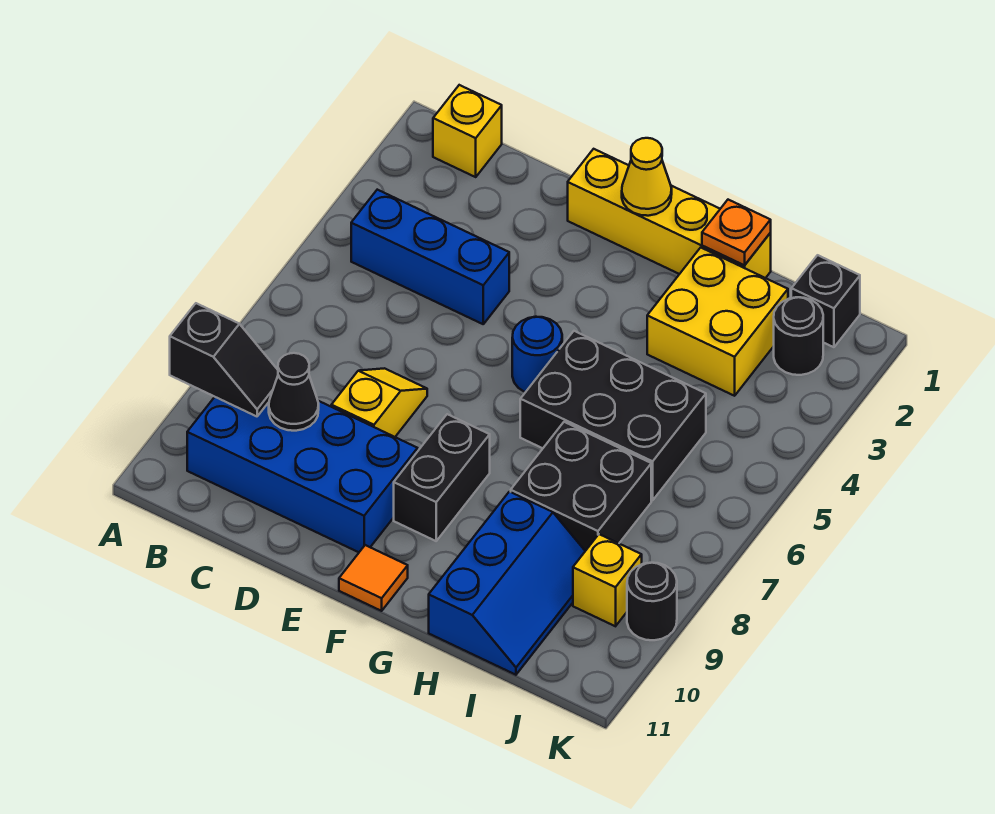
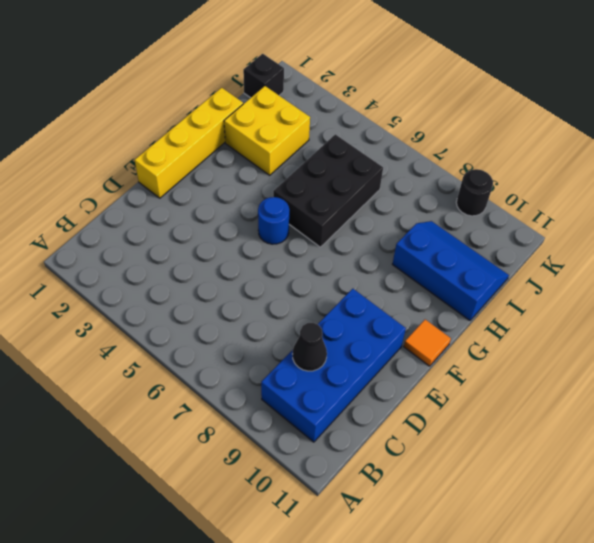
none -> yellow 1x1 brick [433,85,502,177]
none -> blue 1x3 brick [351,190,509,324]
none -> yellow 1x2 slope [331,368,427,437]

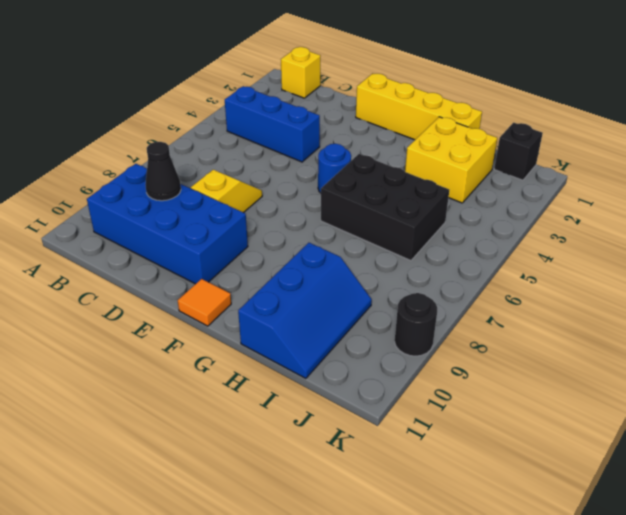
none -> black 1x2 brick [394,414,490,541]
none -> black 2x2 brick [511,422,651,551]
none -> black 1x1 round brick [774,297,823,375]

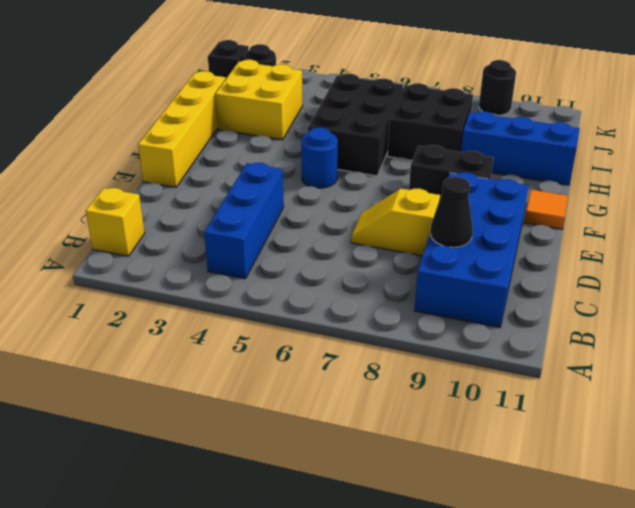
none -> yellow 1x1 brick [573,534,642,626]
none -> black 1x2 slope [170,303,278,416]
none -> yellow 1x1 cone [622,138,672,216]

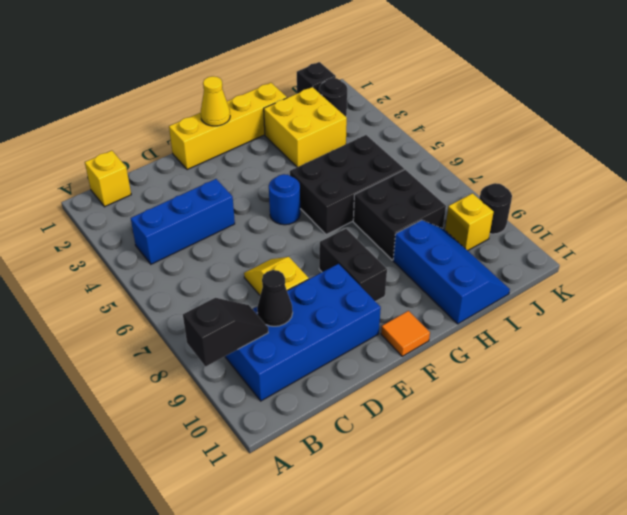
none -> orange 1x1 plate [702,200,771,265]

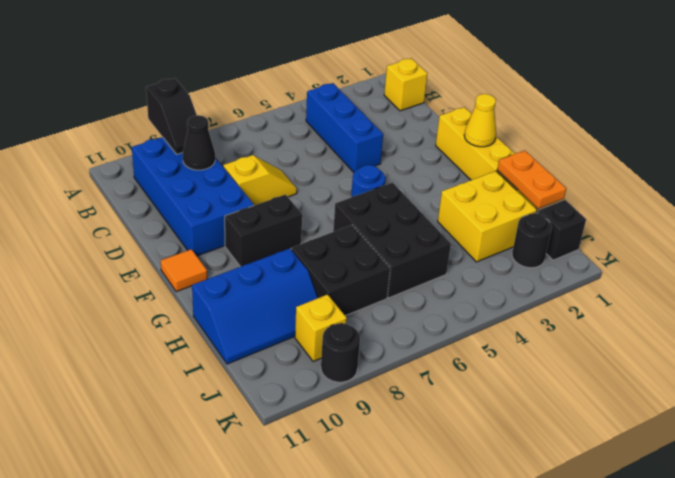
orange 1x2 plate [497,150,566,208] -> orange 1x1 plate [702,200,771,265]

